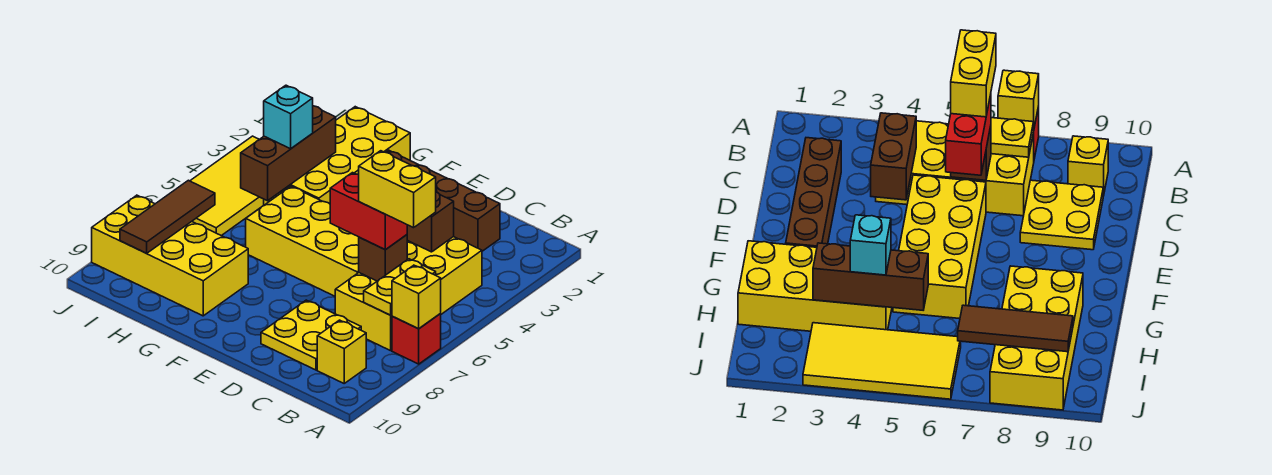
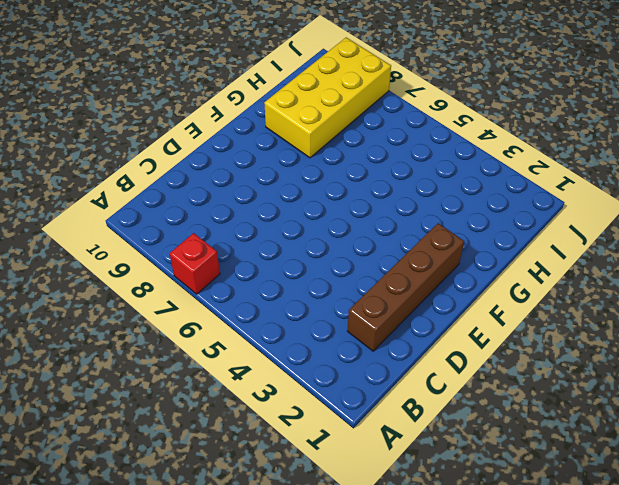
none -> yellow 2x4 brick [335,237,482,351]
none -> yellow 1x1 brick [317,320,366,383]
none -> yellow 2x2 plate [261,300,361,370]

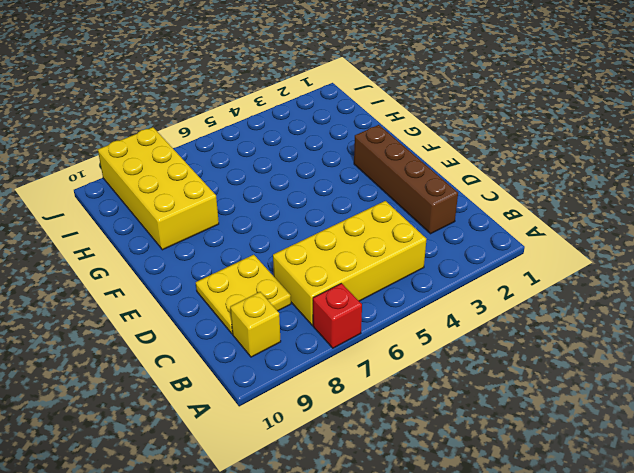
none -> yellow 2x4 brick [246,186,359,296]
none -> yellow 2x4 brick [264,107,410,205]
none -> yellow 2x4 tile [190,136,264,236]

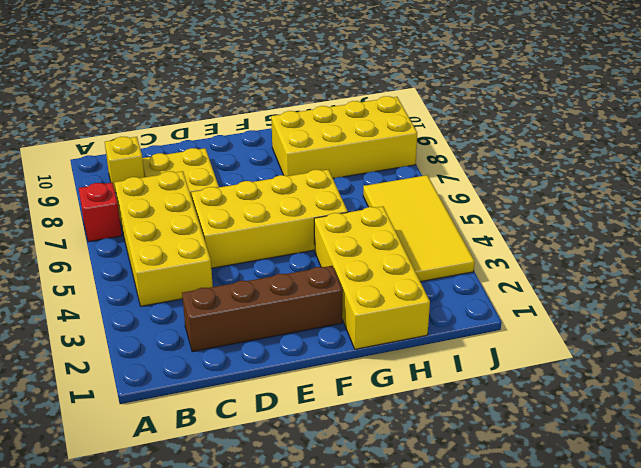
none -> yellow 1x1 brick [392,265,441,329]
none -> yellow 1x2 plate [364,259,436,315]
none -> brown 1x2 brick [407,192,454,252]

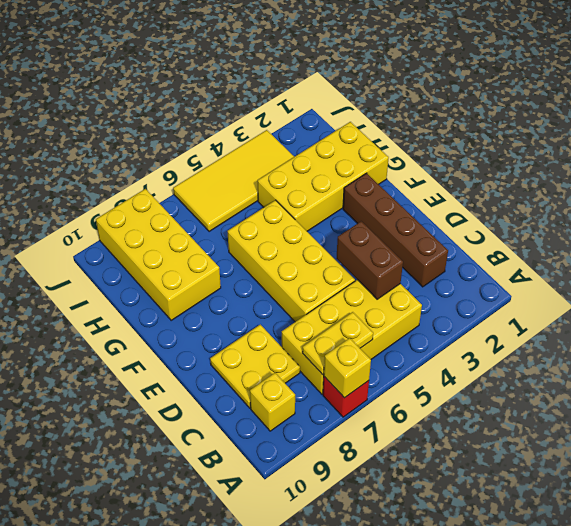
none -> brown 1x1 brick [359,235,407,281]
none -> brown 1x3 brick [241,106,336,201]
none -> brown 1x3 tile [120,180,215,253]

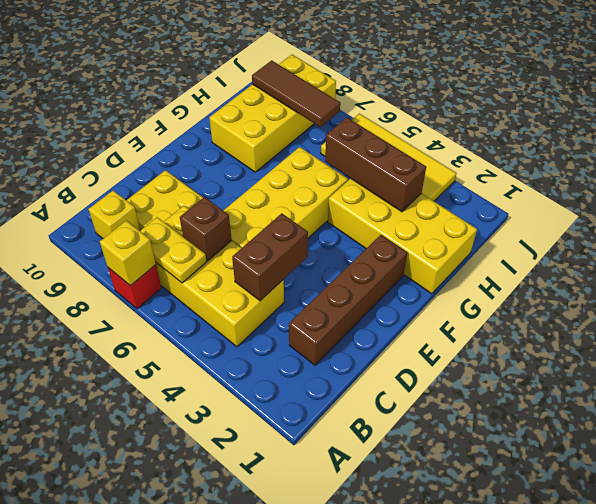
none -> red 1x2 brick [330,173,407,250]
none -> cyan 1x1 brick [264,85,313,149]
none -> yellow 1x2 brick [359,151,436,228]

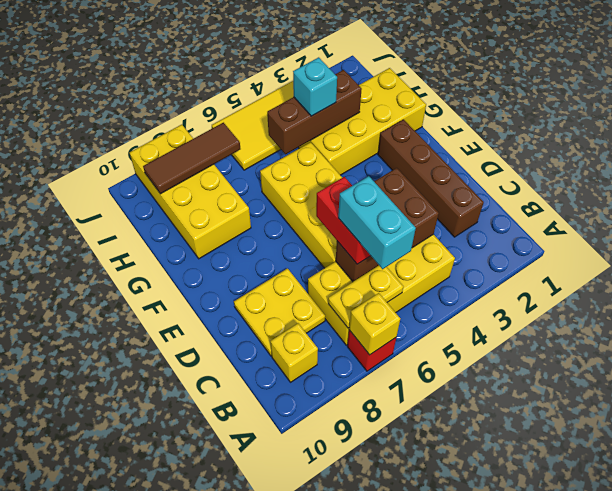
cyan 1x2 brick [338,176,416,269] -> yellow 1x2 brick [359,151,436,228]

